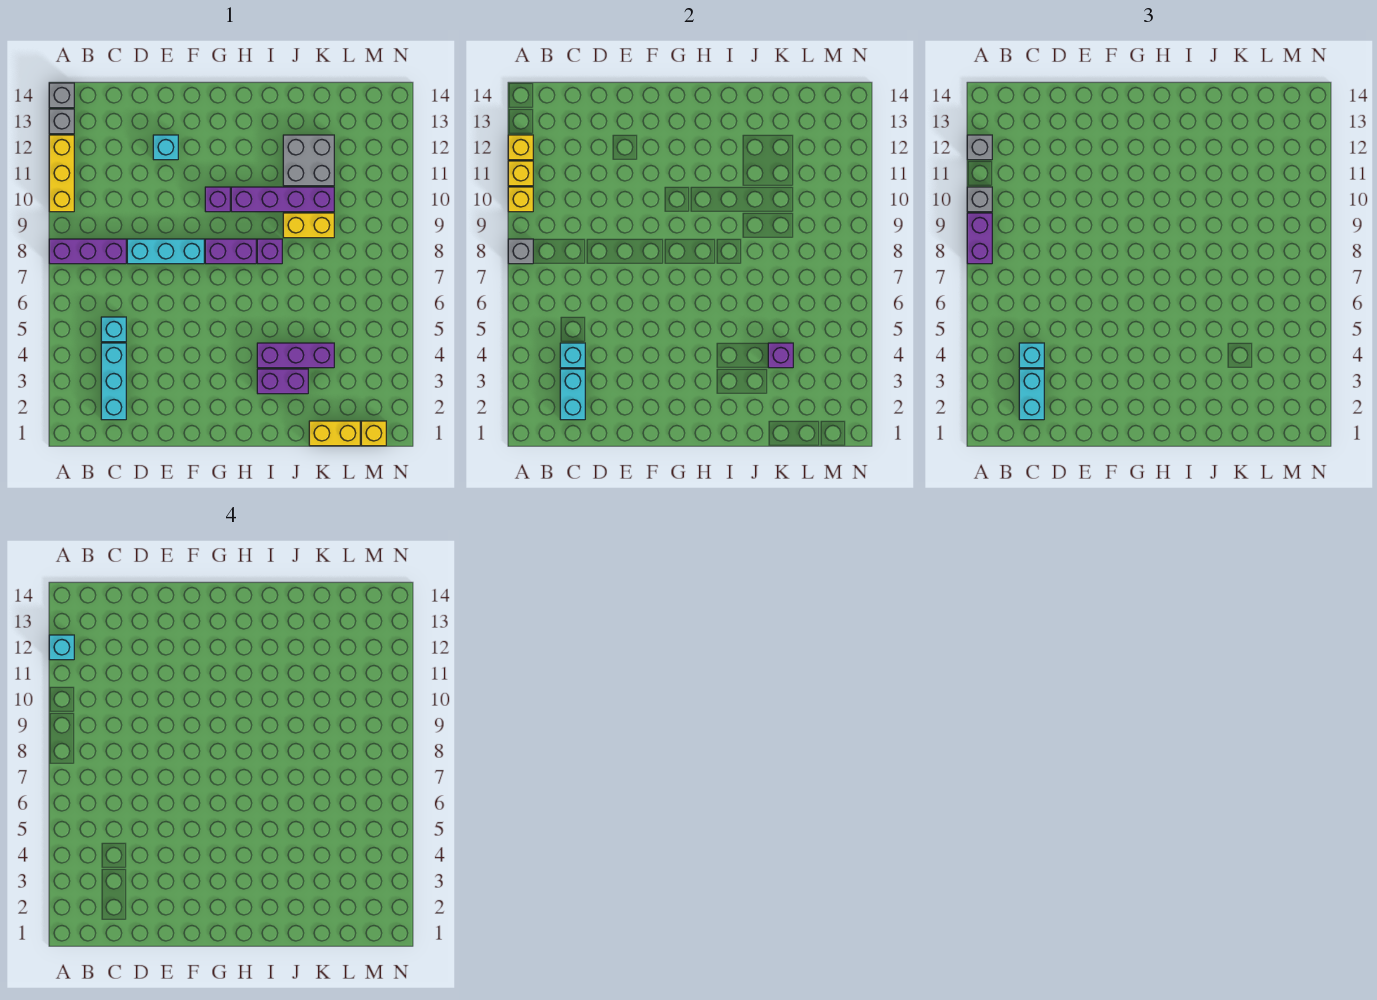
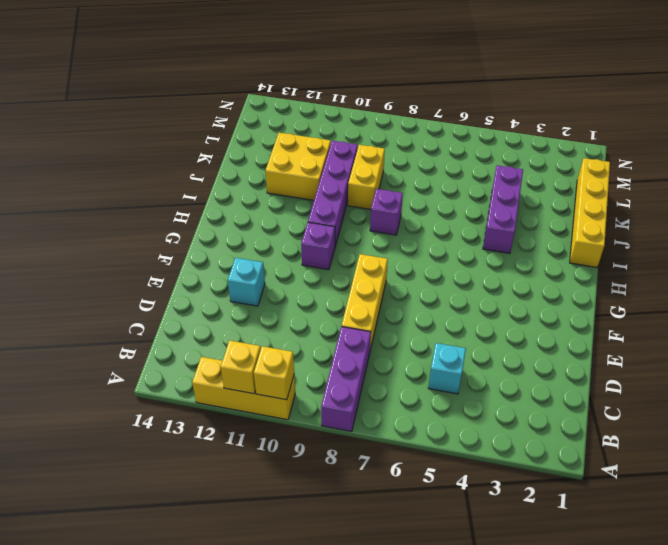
yellow 1x3 brick [342,254,388,350] -> cyan 1x3 brick [127,239,204,264]
yellow 1x4 brick [570,158,610,267] -> yellow 1x2 brick [309,421,360,446]
yellow 2x2 brick [265,133,331,200] -> grey 2x2 brick [283,135,334,186]
none -> grey 1x1 brick [49,109,74,134]
none -> grey 1x1 brick [49,83,74,108]
none -> cyan 1x3 brick [101,343,126,420]
none -> purple 1x2 brick [205,239,256,264]

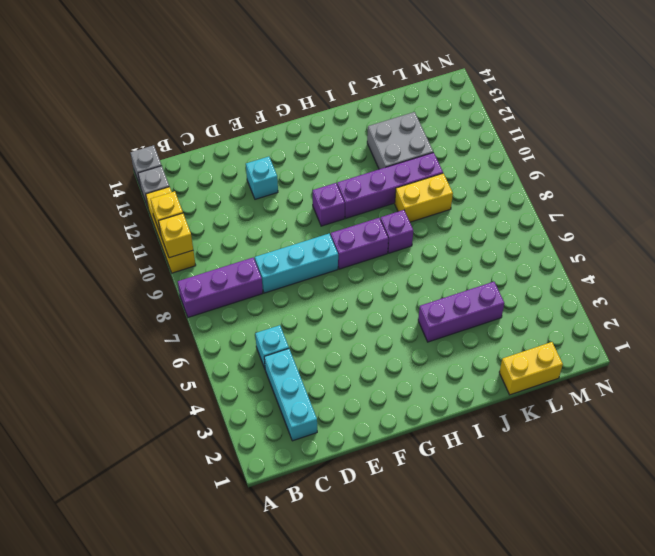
none -> purple 1x2 brick [257,369,308,394]
none -> yellow 1x1 brick [361,421,386,446]
none -> grey 1x1 brick [508,239,533,264]
none -> yellow 1x1 brick [508,135,533,160]

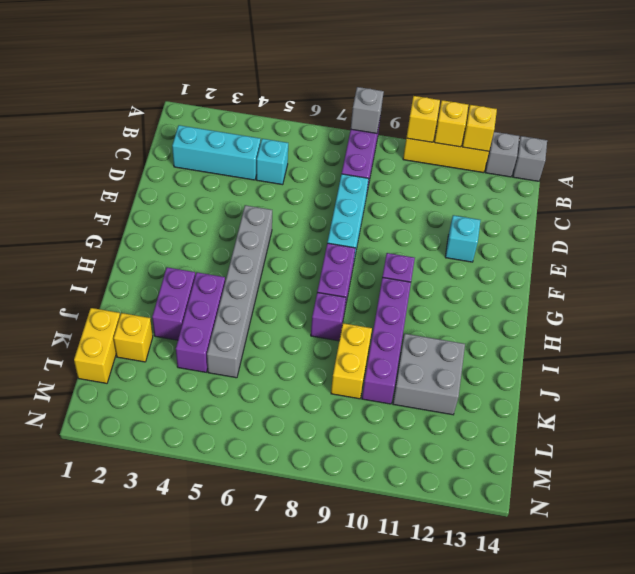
grey 1x6 brick [207,205,272,378] -> none
yellow 1x1 brick [114,313,153,362] -> yellow 1x1 brick moved to [361,421,386,446]
none -> cyan 1x2 brick [560,369,585,420]
none -> cyan 1x1 brick [560,343,585,368]
none -> purple 1x1 brick [768,343,793,368]
none -> purple 1x2 brick [967,213,992,264]

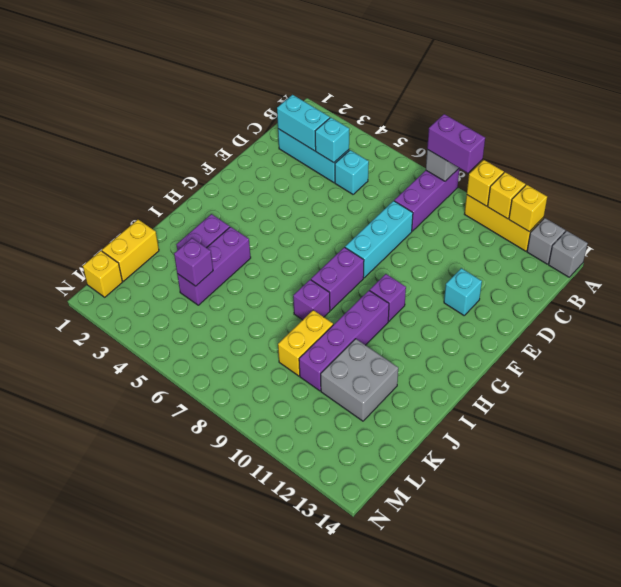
none -> grey 1x1 brick [967,187,992,212]
none -> grey 1x1 brick [967,135,992,160]
none -> cyan 1x2 brick [1019,369,1044,420]
none -> cyan 1x1 brick [1019,343,1044,368]

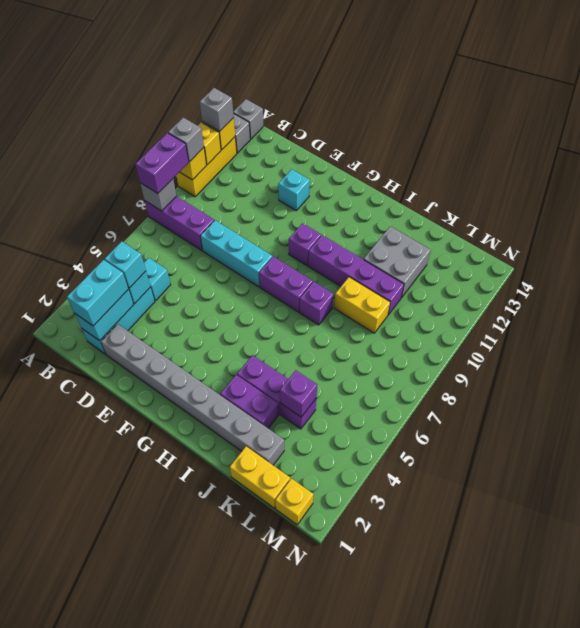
grey 1x8 brick [101,324,284,465] -> none
none -> cyan 1x1 brick [49,635,74,660]

